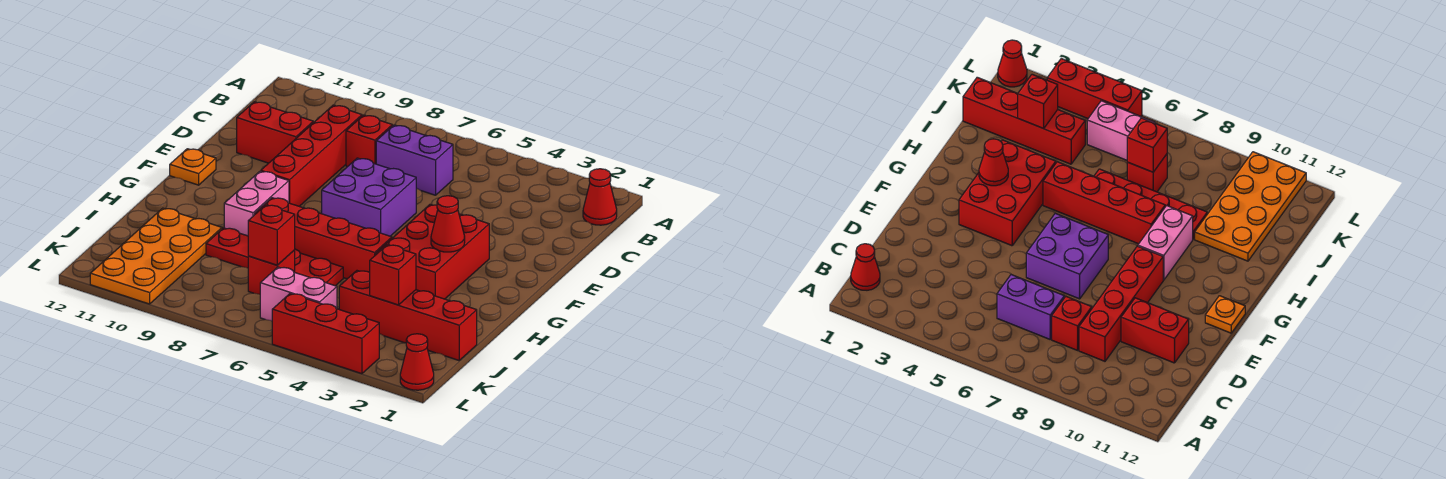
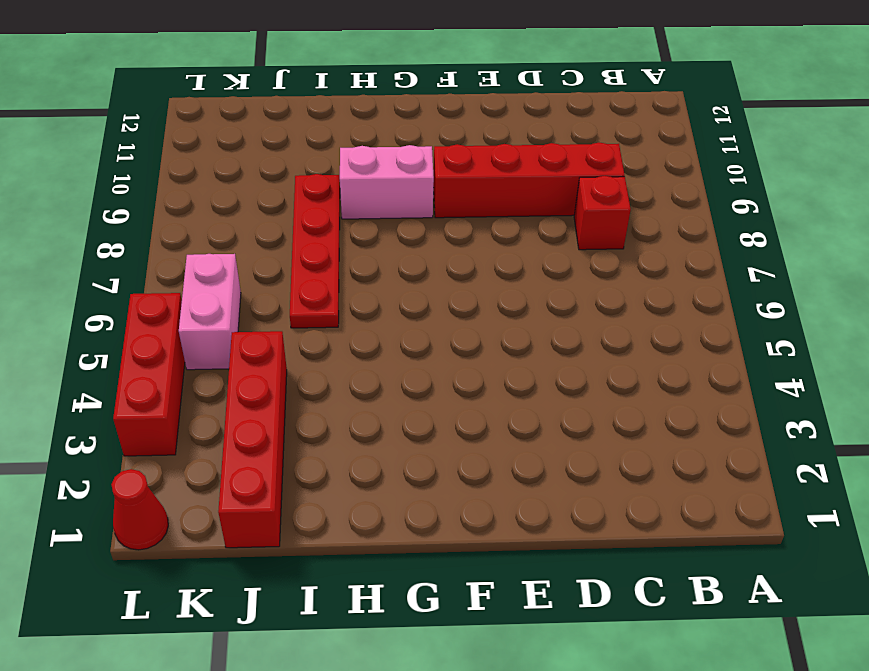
none -> red 1x1 cone [583,169,617,225]
none -> purple 1x2 brick [376,125,453,195]
none -> red 1x2 brick [237,102,313,163]

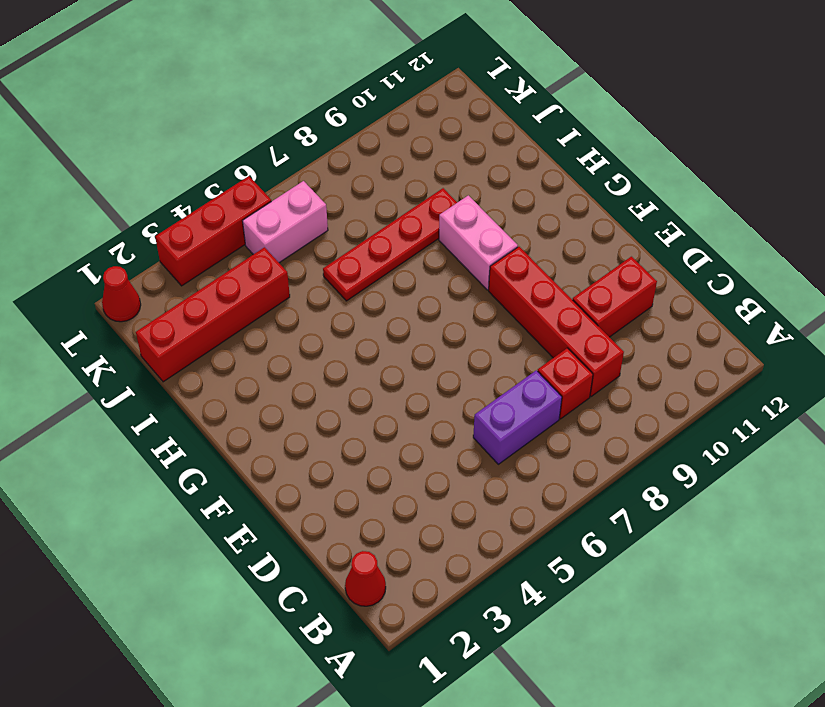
none -> purple 2x2 brick [322,158,416,236]
none -> red 2x3 brick [376,205,489,299]
none -> orange 1x1 plate [170,149,216,185]

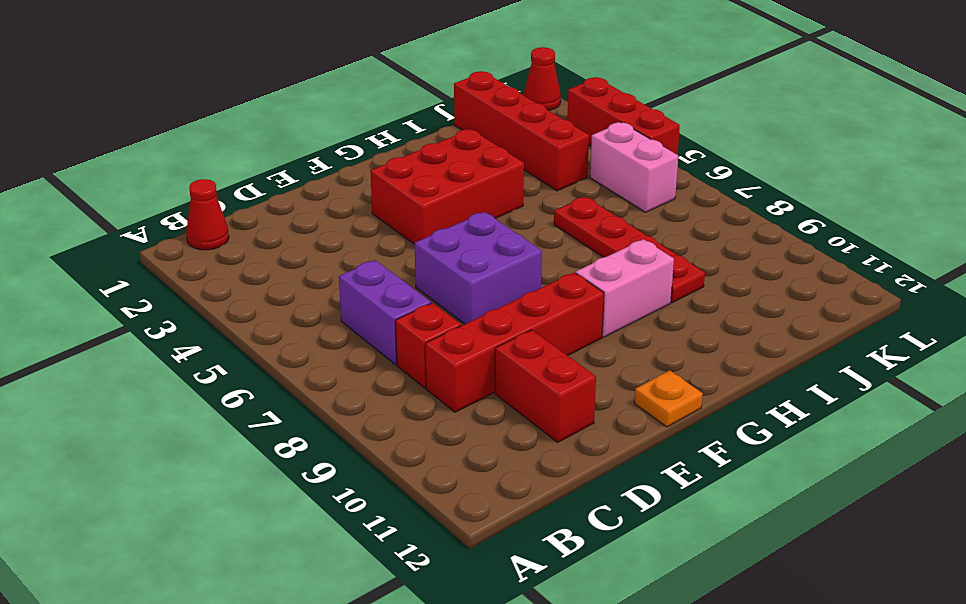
none -> red 1x4 brick [255,198,392,279]
none -> orange 2x4 plate [90,208,222,304]
none -> red 1x1 brick [248,250,295,294]

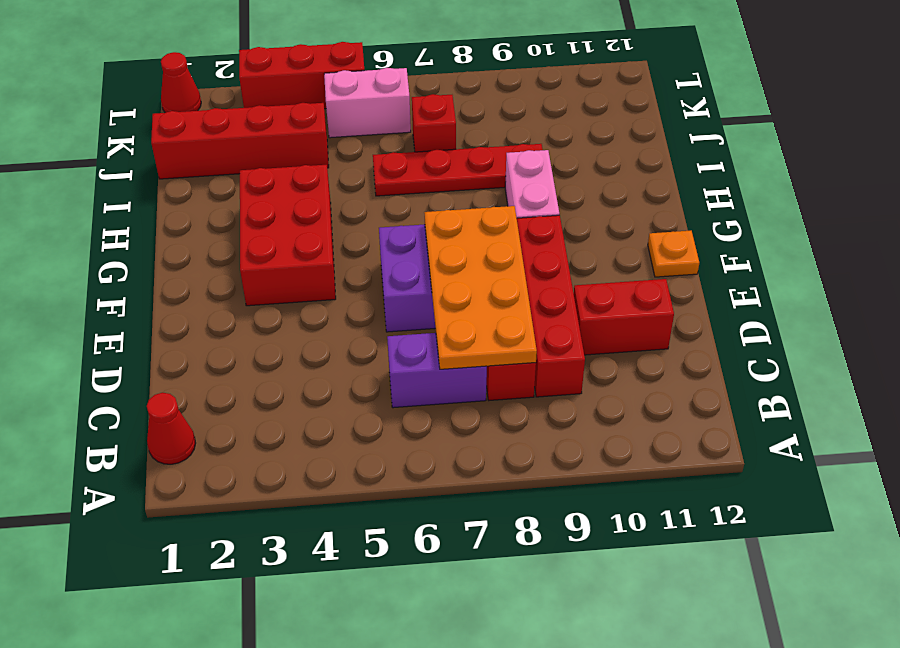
orange 2x4 plate [424,206,537,369] -> orange 2x4 plate moved to [90,208,222,304]
none -> red 1x4 brick [255,198,392,279]
none -> red 1x1 cone [431,196,465,252]
none -> red 1x1 brick [370,245,416,305]

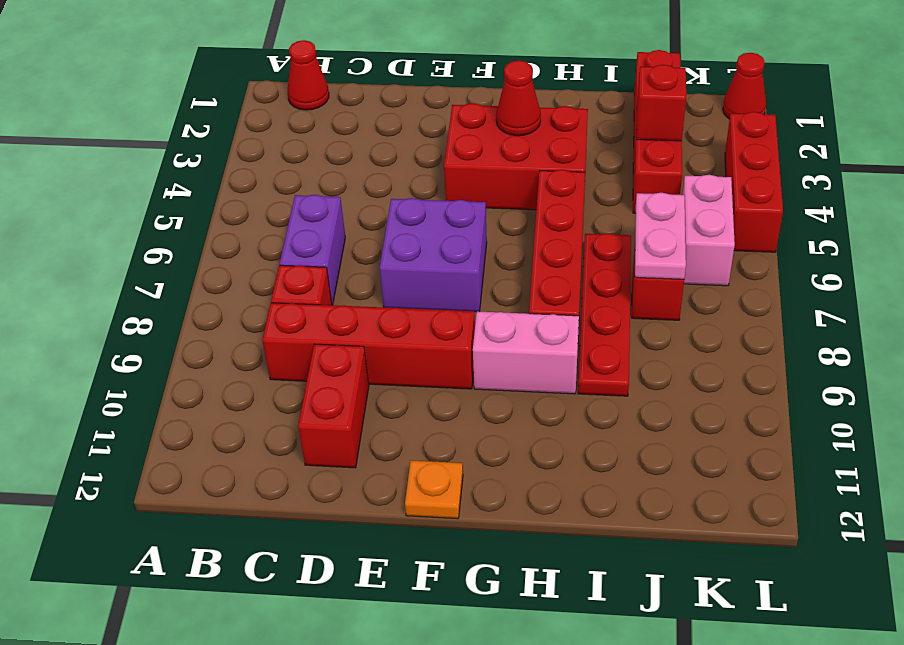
pink 1x2 plate [635,193,686,279] -> red 1x1 brick [248,205,295,265]
none -> orange 2x4 plate [90,208,222,304]

